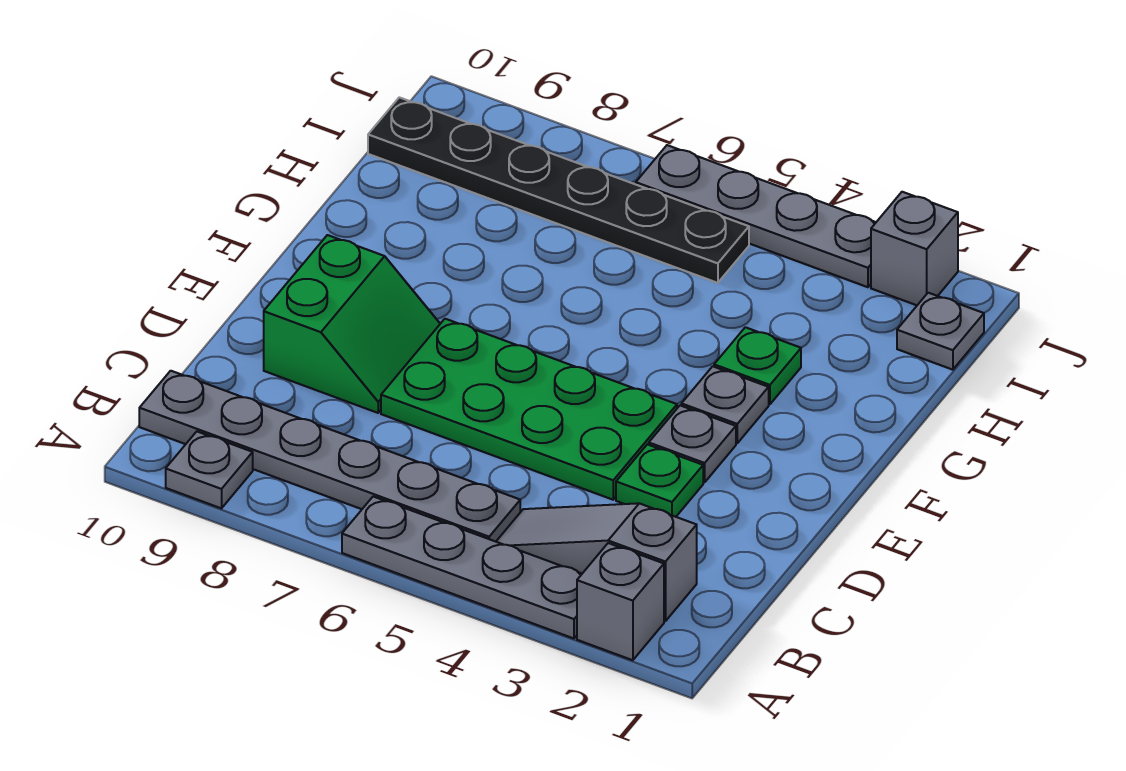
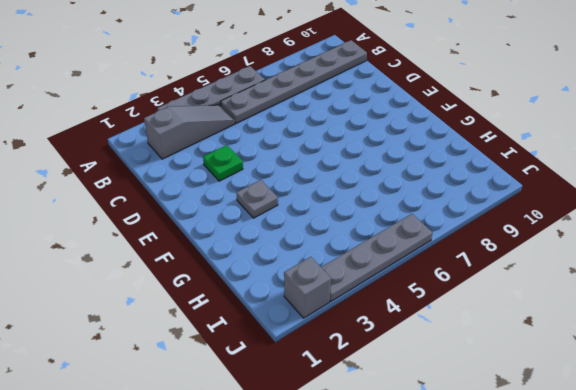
none -> grey 1x1 brick [577,543,664,660]
none -> grey 1x1 plate [166,432,253,508]
none -> green 2x4 plate [381,319,677,500]

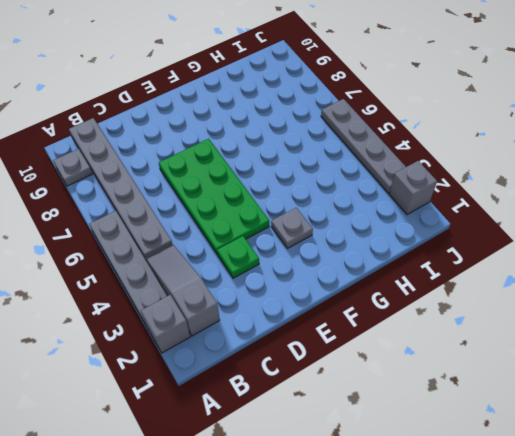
none -> green 2x2 slope [264,235,440,413]
none -> grey 1x1 plate [649,405,736,482]
none -> green 1x1 plate [714,327,801,404]

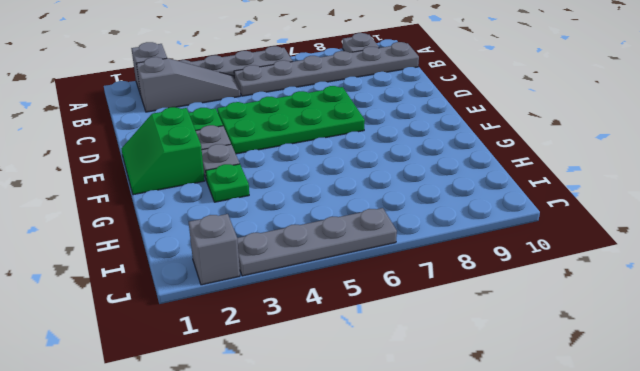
green 2x2 slope [121,107,205,195] -> green 2x2 slope moved to [264,235,440,413]
none -> grey 1x1 plate [897,293,984,370]
none -> black 1x6 plate [368,97,749,283]

